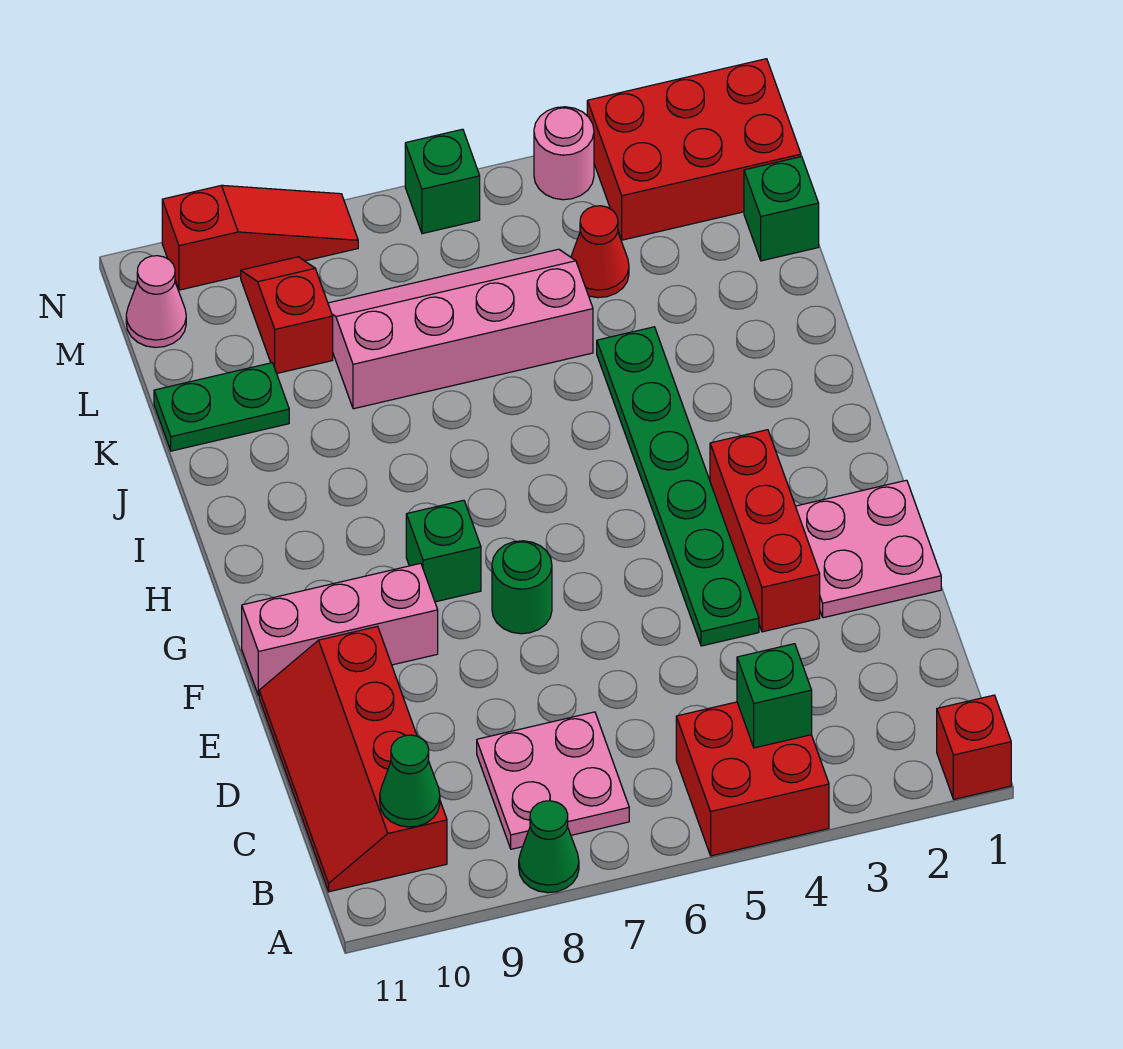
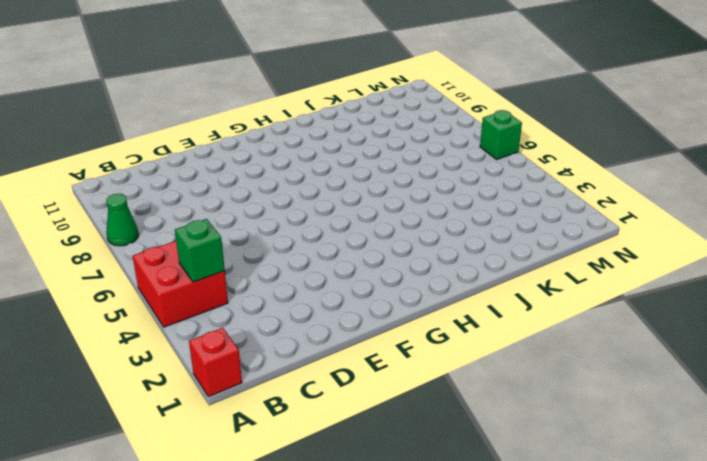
none -> pink 2x2 plate [477,712,629,849]
none -> red 2x4 slope [259,626,447,892]
none -> pink 2x2 plate [796,480,941,618]

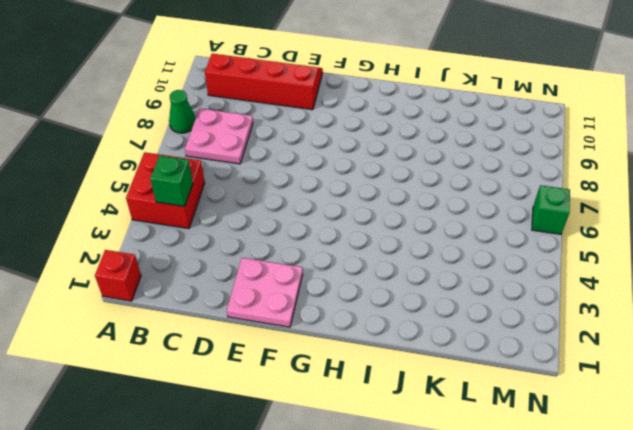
none -> red 1x3 brick [710,430,820,632]
none -> green 1x6 plate [597,327,759,646]
none -> green 1x1 round brick [492,541,552,634]

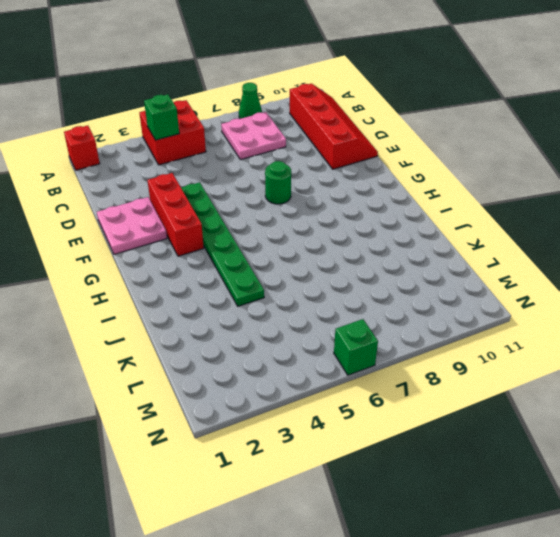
none -> pink 1x3 brick [242,563,438,696]
none -> green 1x1 brick [406,500,481,602]
none -> pink 2x4 slope [328,249,593,409]

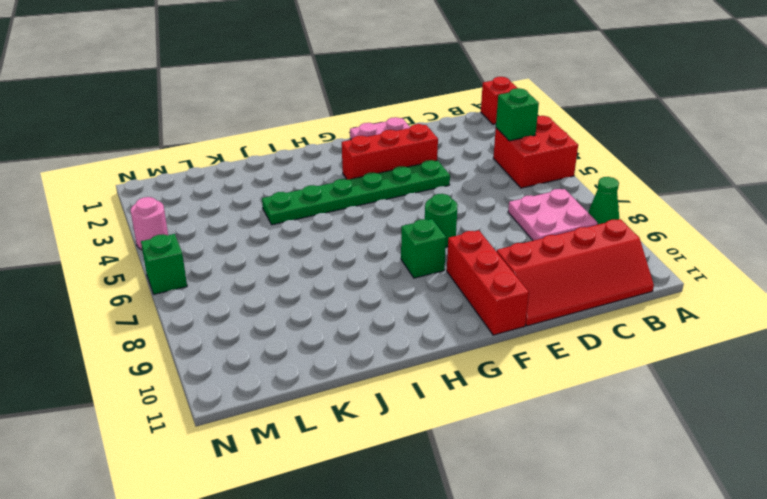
red 1x3 brick [447,230,529,335] -> pink 1x3 brick [242,563,438,696]
none -> pink 2x4 slope [328,249,593,409]
none -> green 1x2 plate [154,363,289,451]
none -> green 1x1 brick [744,157,819,261]

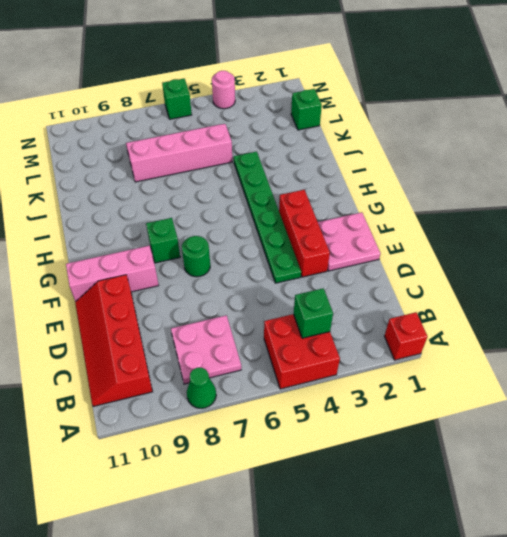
none -> green 1x2 plate [154,363,289,451]
none -> red 1x1 cone [571,206,629,298]
none -> red 1x2 slope [241,257,333,373]

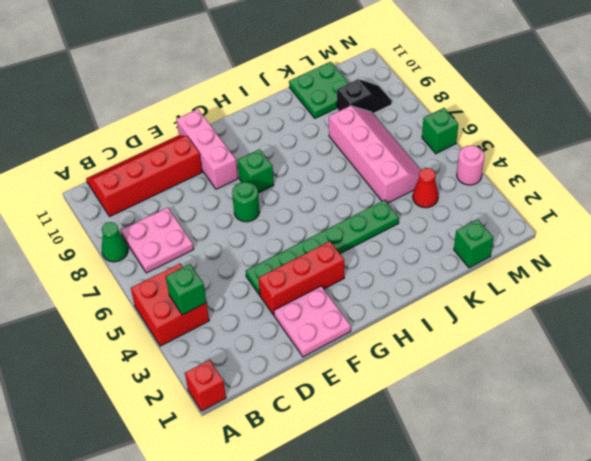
green 2x2 plate [289,62,349,118] -> green 1x2 plate [154,363,289,451]
black 1x2 slope [337,79,392,114] -> red 1x2 slope [241,257,333,373]
none -> red 2x3 brick [587,59,801,240]
none -> pink 1x1 cone [126,256,186,348]
none -> red 1x3 slope [162,185,358,290]

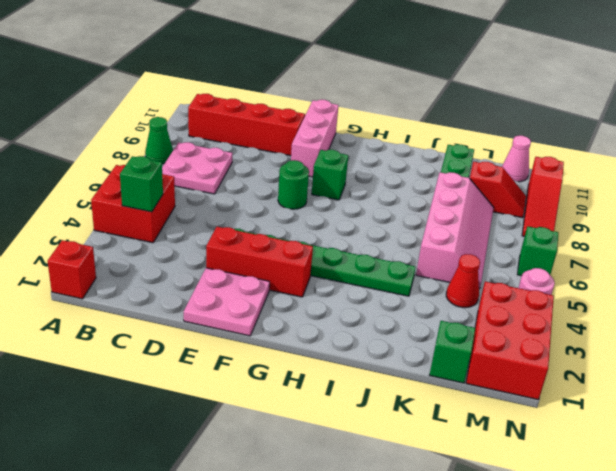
none -> green 1x1 cone [380,735,440,827]

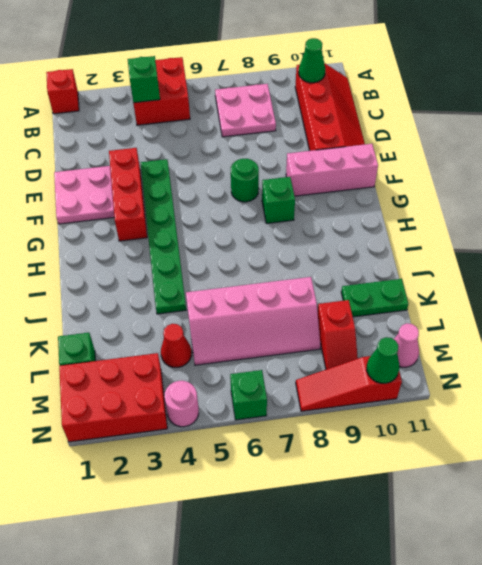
green 1x1 cone [367,337,400,383] -> green 1x1 cone moved to [519,801,579,893]

